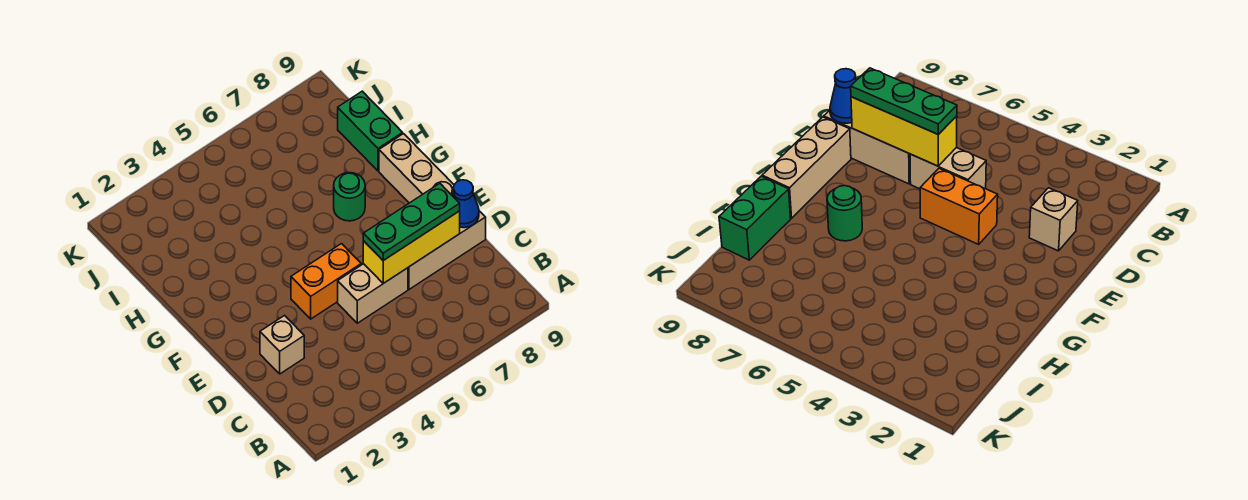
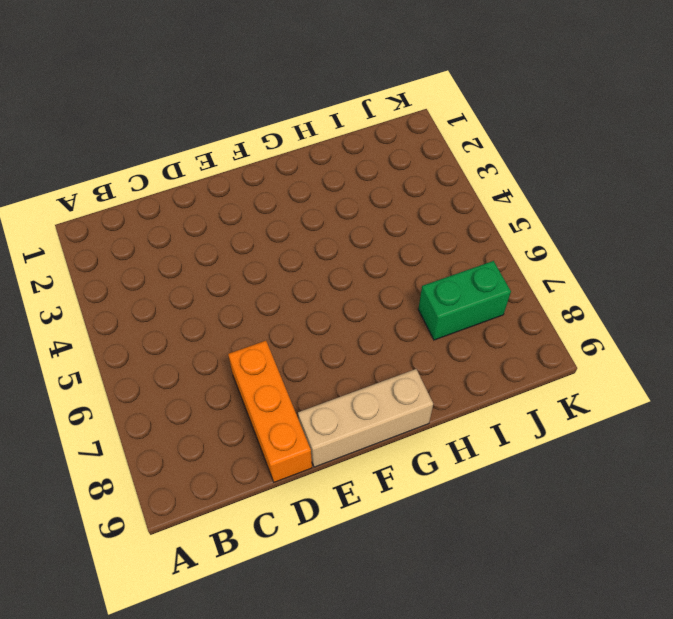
orange 1x3 brick [228,341,312,482] -> tan 1x3 brick [408,211,486,289]
green 1x2 brick [418,261,511,340] -> green 1x2 brick moved to [338,91,403,171]
none -> tan 1x1 brick [260,316,304,374]
none -> tan 1x2 brick [338,264,408,323]

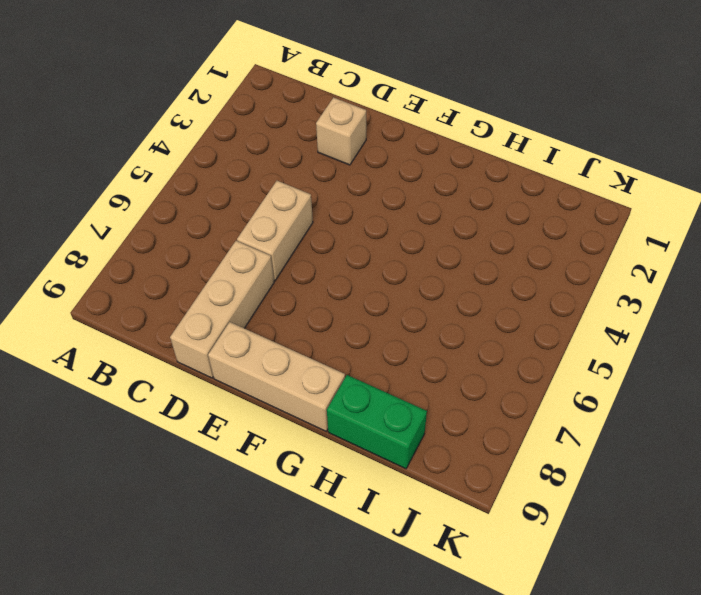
none -> orange 1x2 brick [291,244,361,319]
none -> green 1x1 round brick [334,173,365,221]

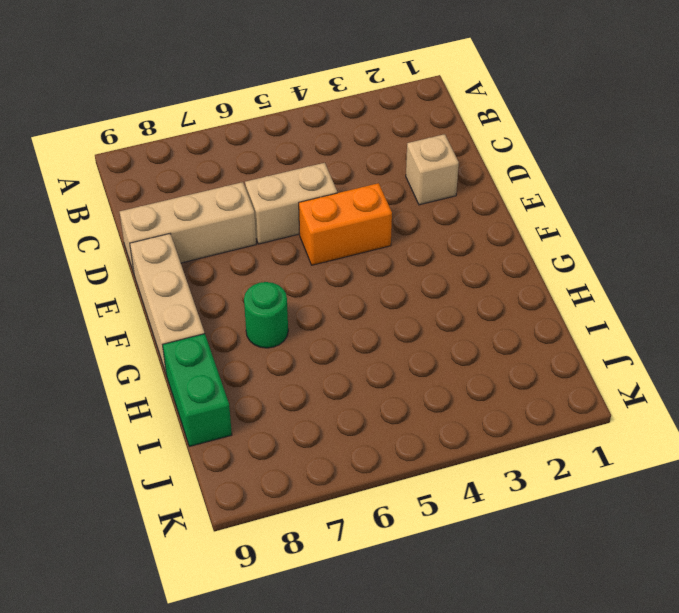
none -> yellow 1x3 brick [363,211,460,283]
none -> blue 1x1 cone [453,180,479,228]

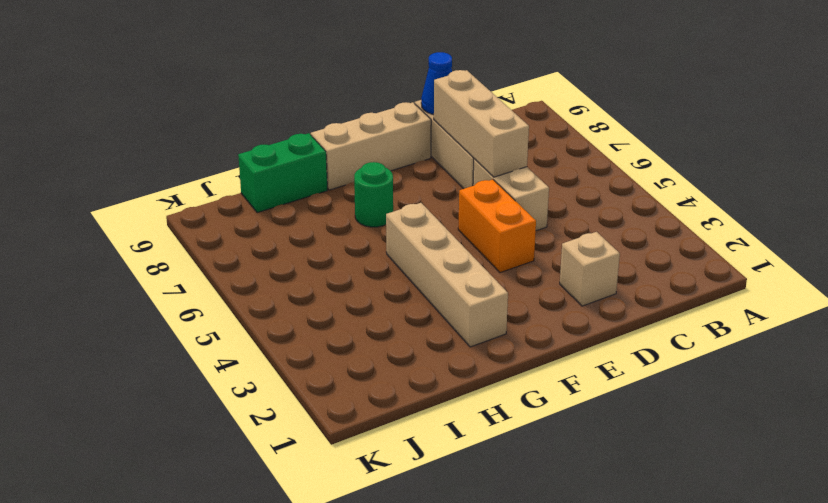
tan 1x3 brick [434,70,529,177] -> yellow 1x3 brick [363,211,460,283]
tan 1x4 brick [386,203,508,347] -> none
none -> green 1x3 plate [363,183,460,260]

